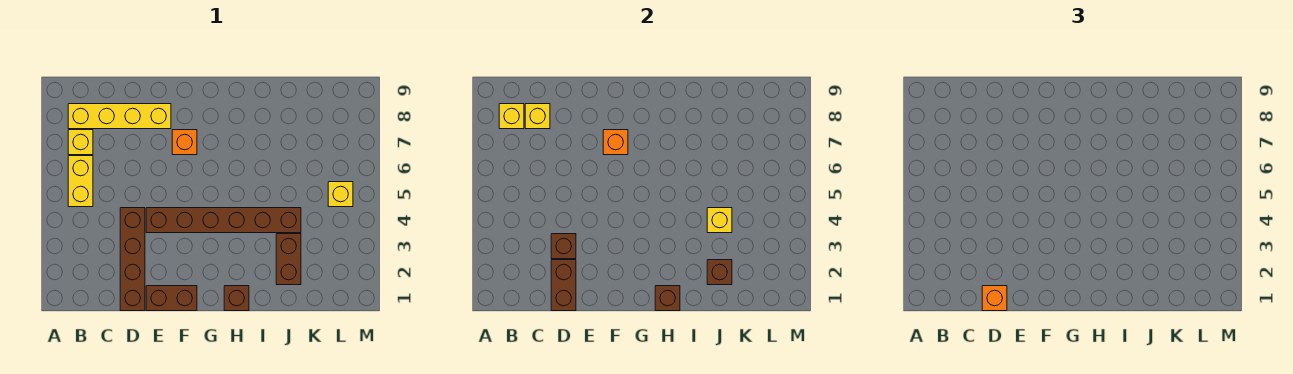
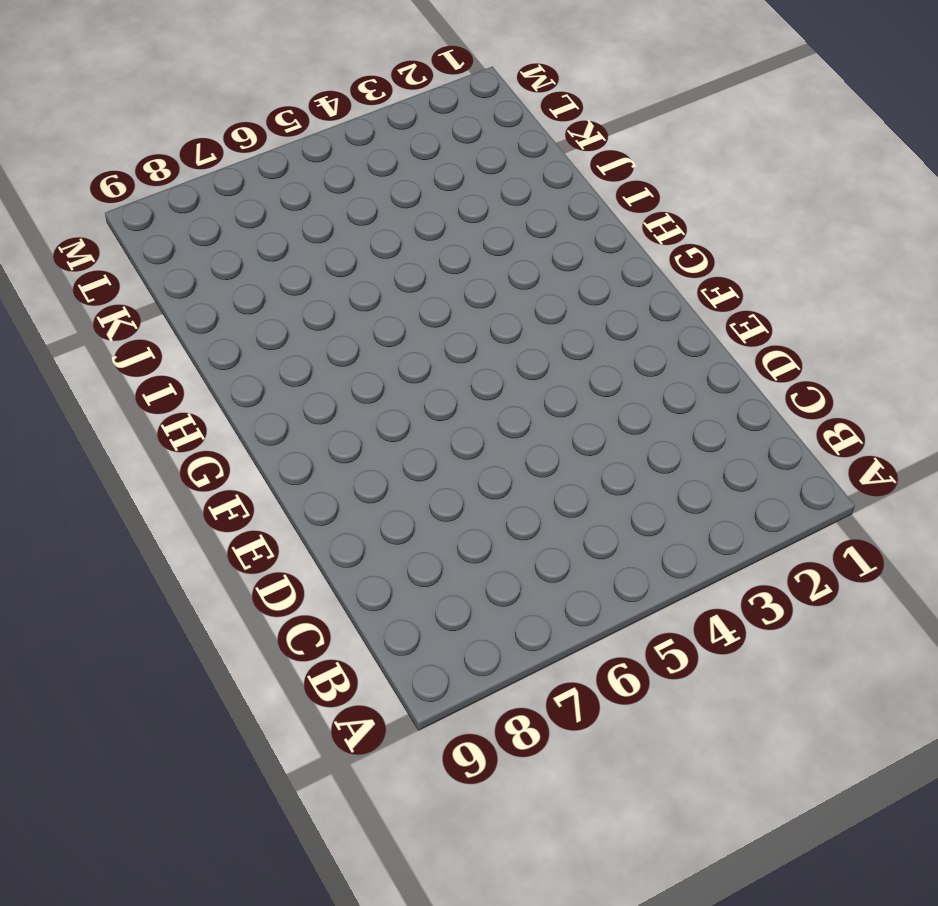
none -> yellow 1x2 brick [68,156,93,207]
none -> yellow 1x1 brick [68,130,93,155]
none -> yellow 1x4 brick [68,104,171,129]

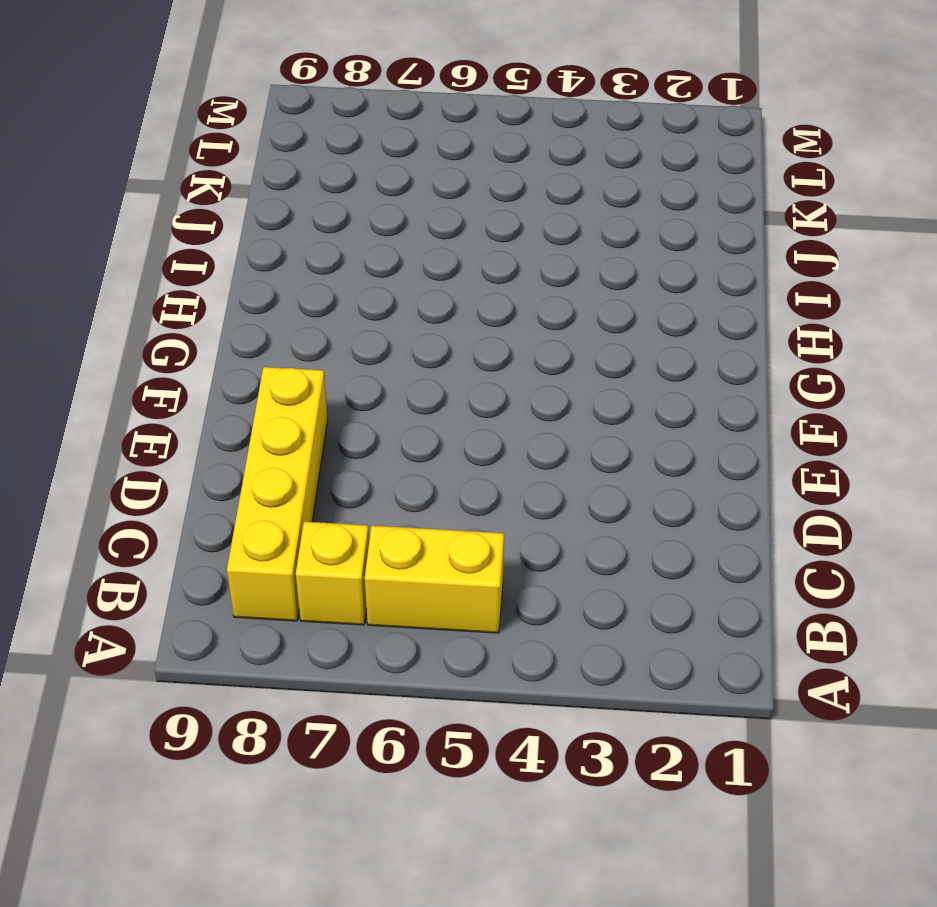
none -> brown 1x4 brick [120,208,145,311]
none -> brown 1x2 brick [146,286,197,311]
none -> brown 1x6 brick [146,208,301,233]

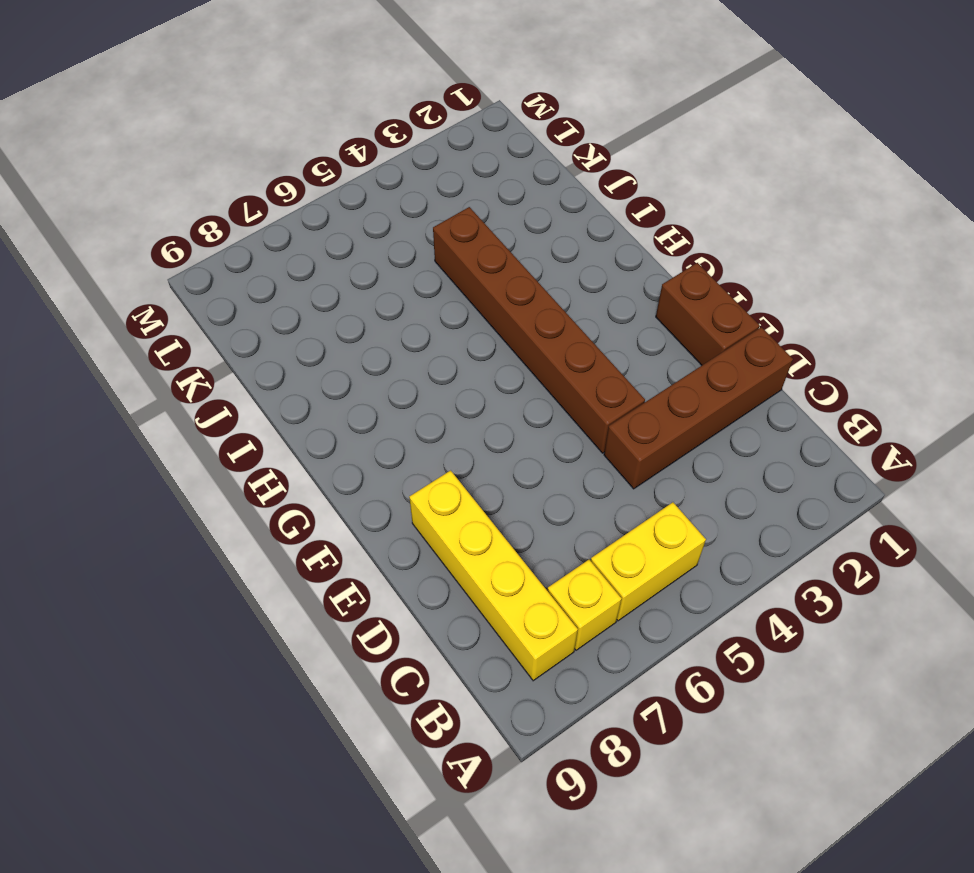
none -> orange 1x1 brick [172,130,197,155]
none -> brown 1x1 brick [224,286,249,311]
none -> brown 1x2 brick [276,234,301,285]

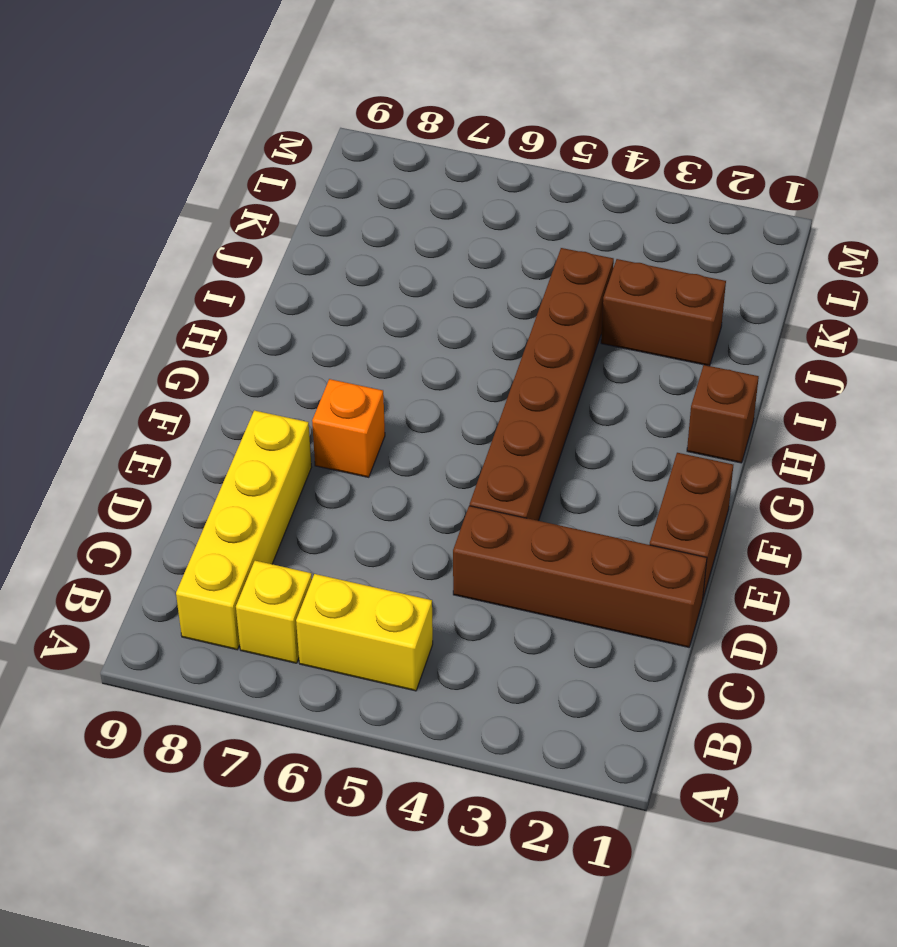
none -> yellow 1x1 brick [328,182,353,207]
none -> yellow 1x1 brick [499,104,524,129]
none -> yellow 1x1 brick [525,104,550,129]

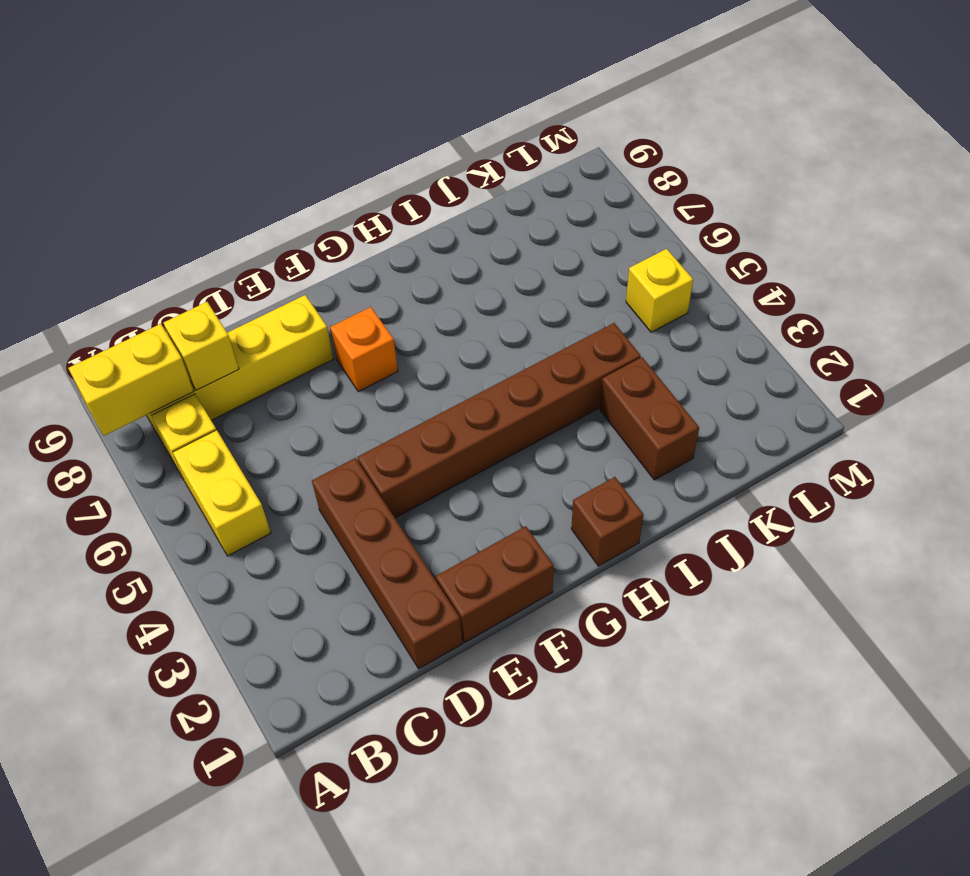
yellow 1x2 brick [68,324,194,436] -> yellow 1x1 brick [499,104,524,129]
none -> brown 1x2 brick [551,260,576,311]
none -> brown 1x1 brick [551,234,576,259]
none -> orange 1x1 brick [603,130,628,155]

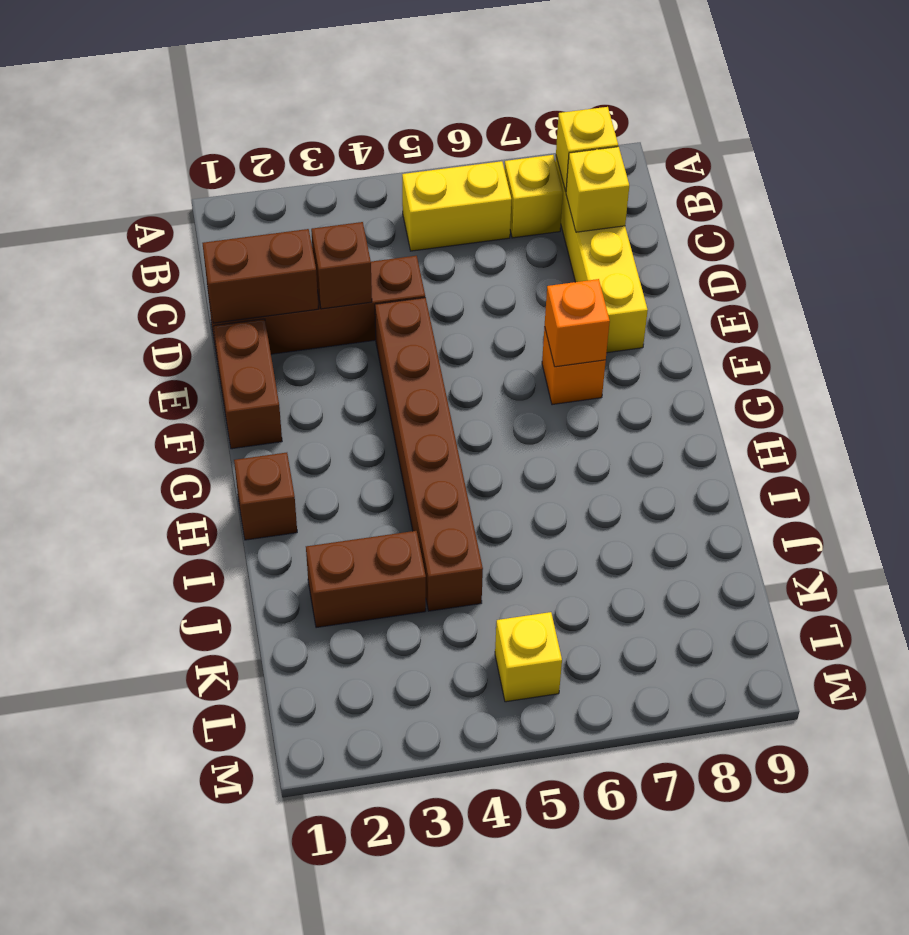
none -> brown 1x1 brick [655,286,680,311]
none -> brown 1x1 brick [707,260,732,285]
none -> yellow 1x1 brick [707,208,732,233]

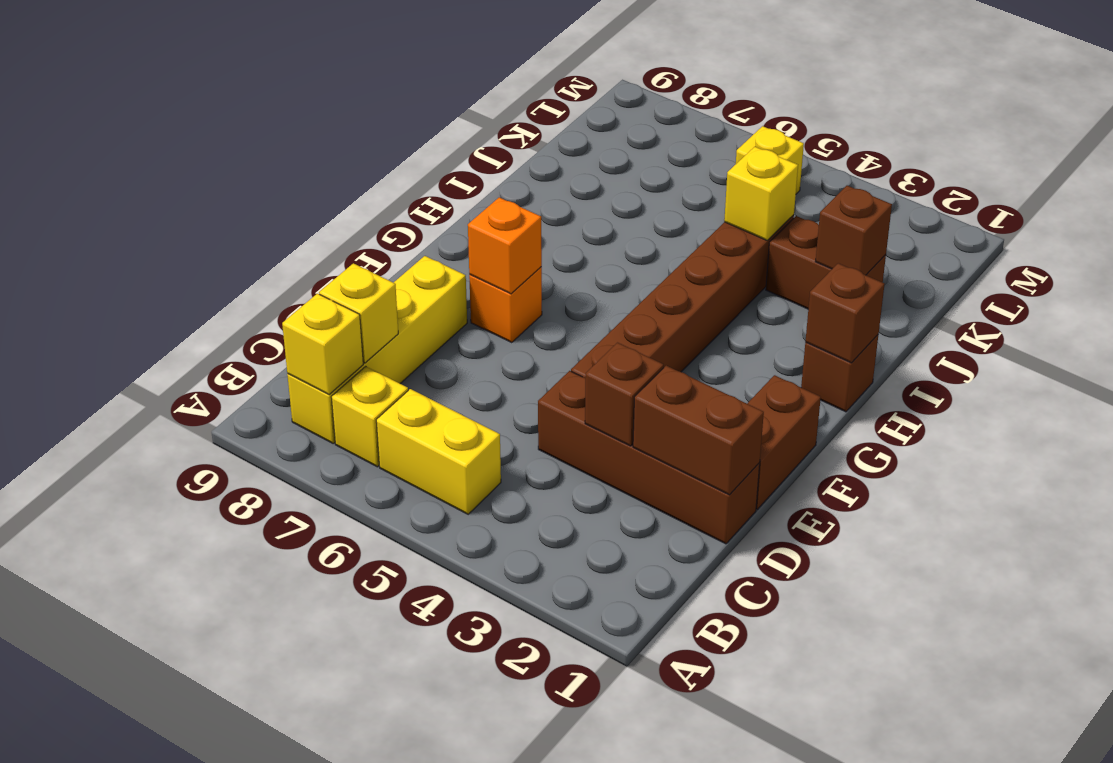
none -> orange 1x1 brick [982,286,1007,311]

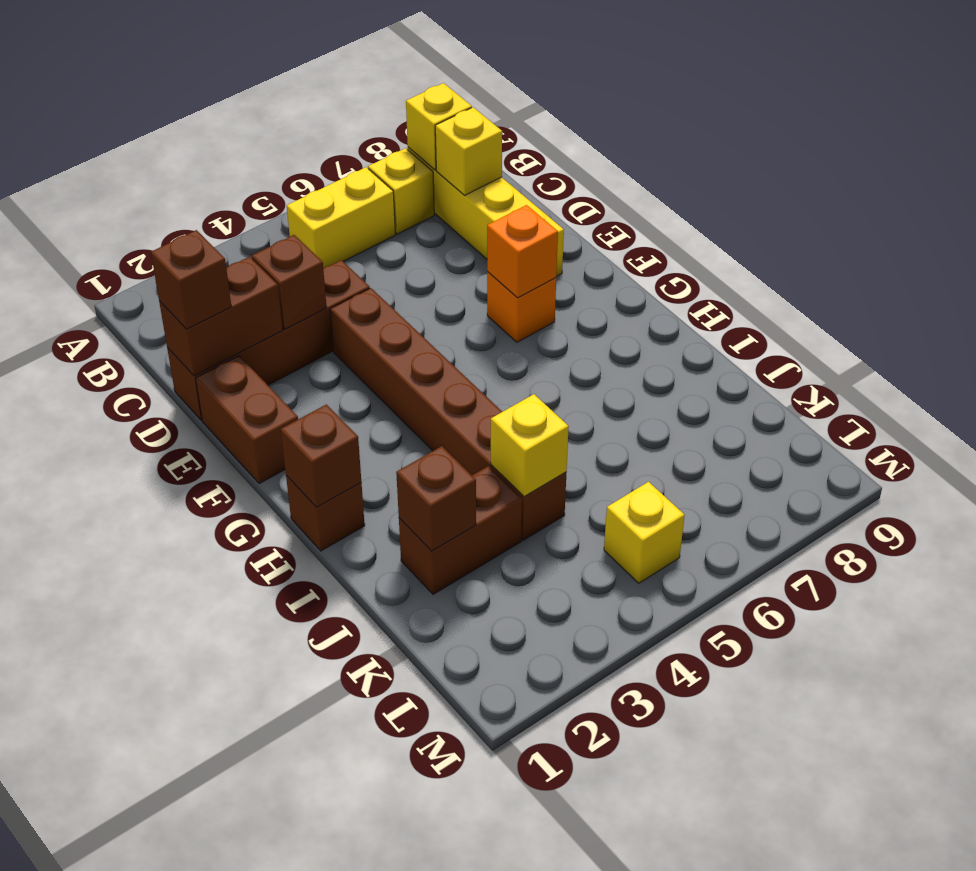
brown 1x1 brick [151,230,231,329] -> orange 1x1 brick [982,286,1007,311]

